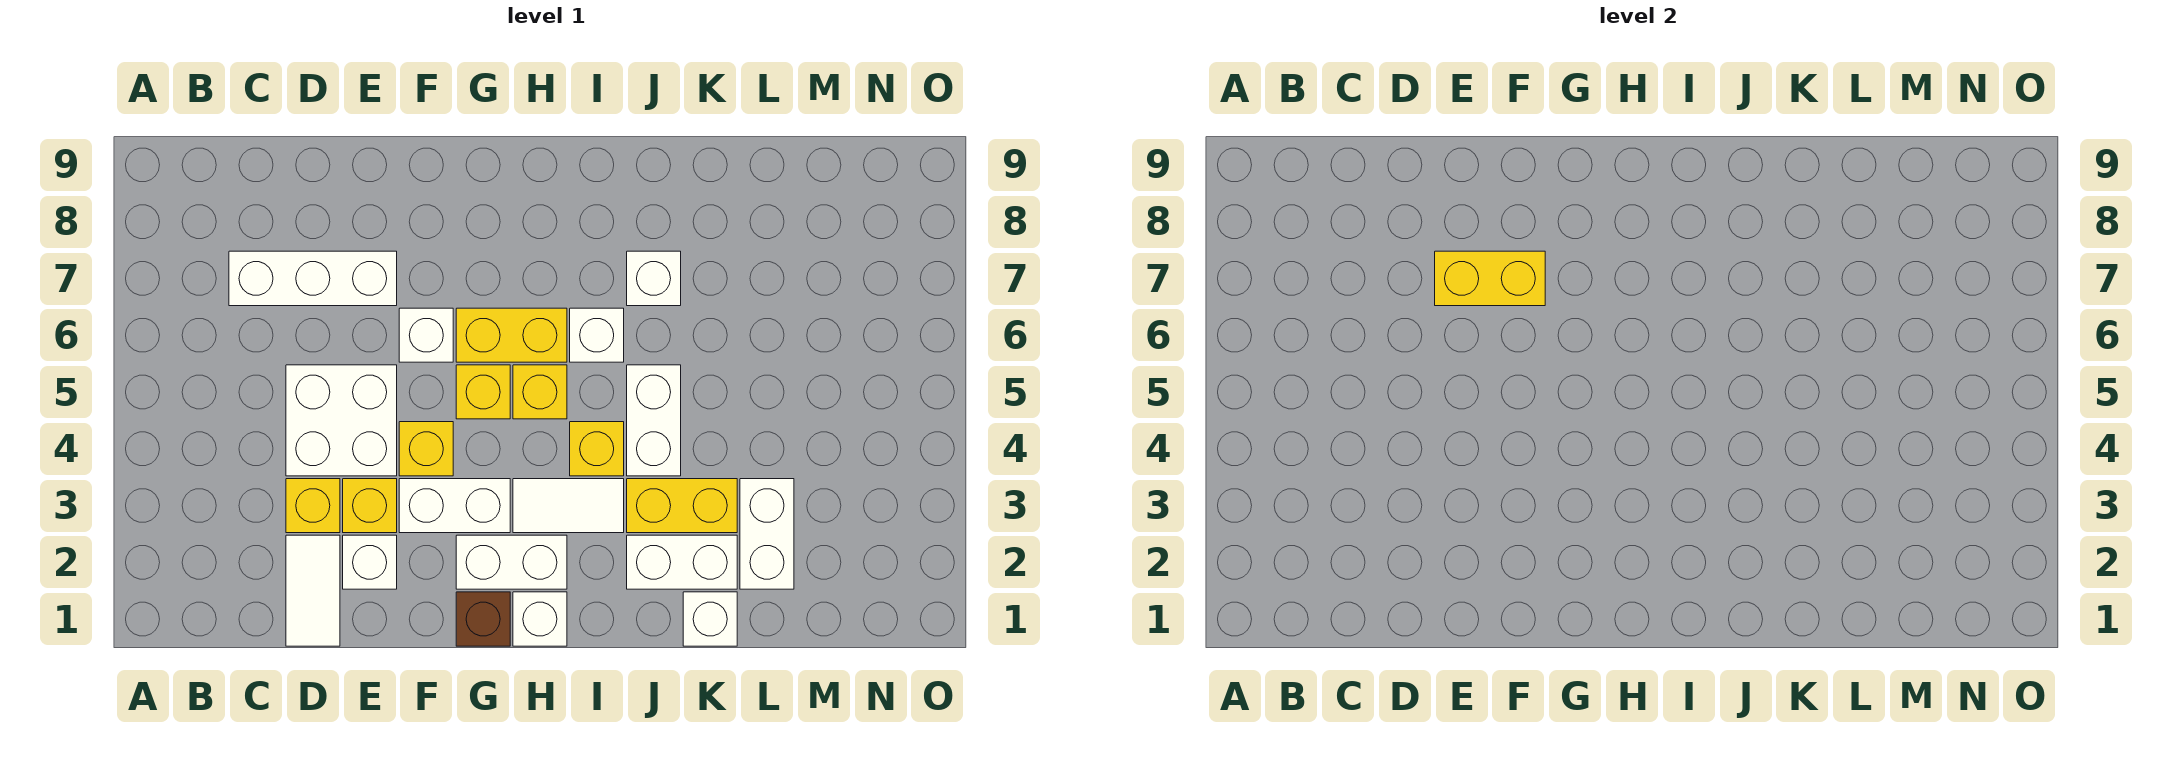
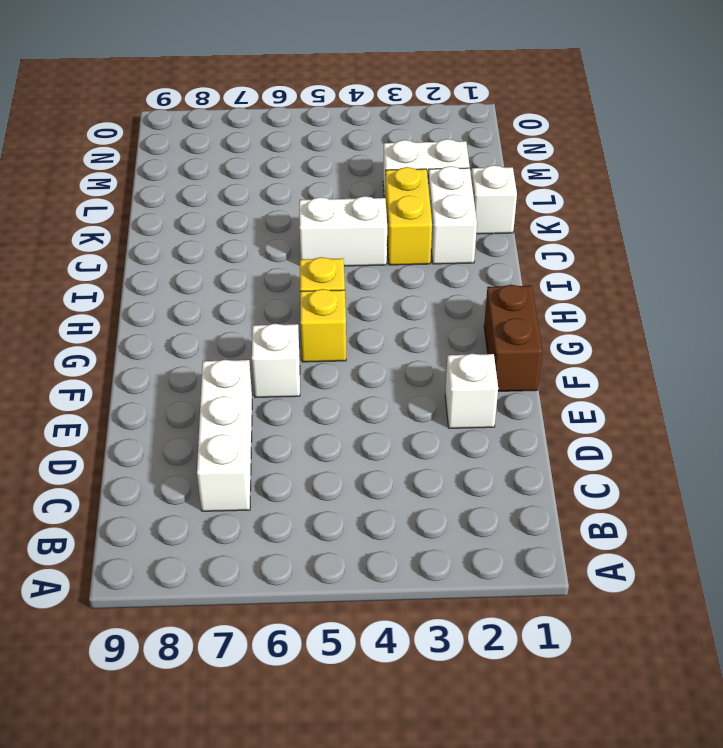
brown 1x2 brick [484,285,542,391] -> brown 1x1 brick [456,592,510,646]
none -> white 1x2 tile [286,535,340,646]
none -> yellow 1x1 brick [286,479,340,533]
none -> white 2x2 brick [286,365,397,476]

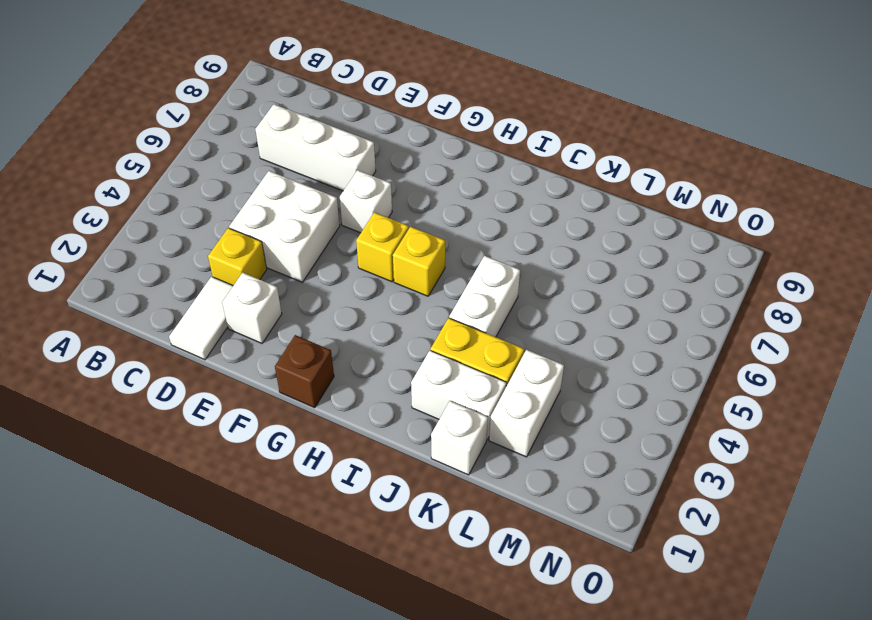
none -> yellow 1x1 brick [343,479,397,533]
none -> white 1x2 brick [399,479,510,533]
none -> yellow 1x1 brick [399,422,453,476]

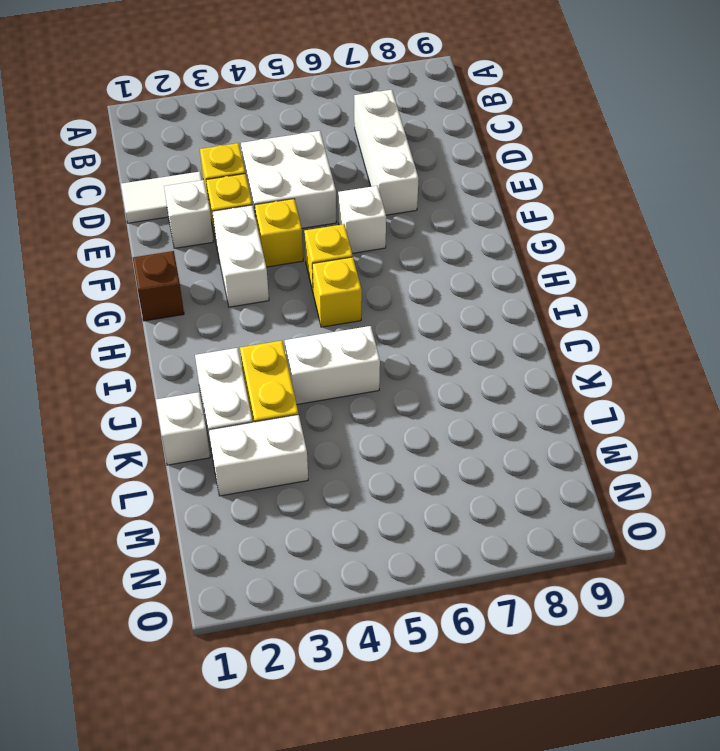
none -> white 1x2 brick [456,535,567,589]
none -> yellow 1x2 brick [456,308,567,362]
none -> white 1x1 brick [513,592,567,646]

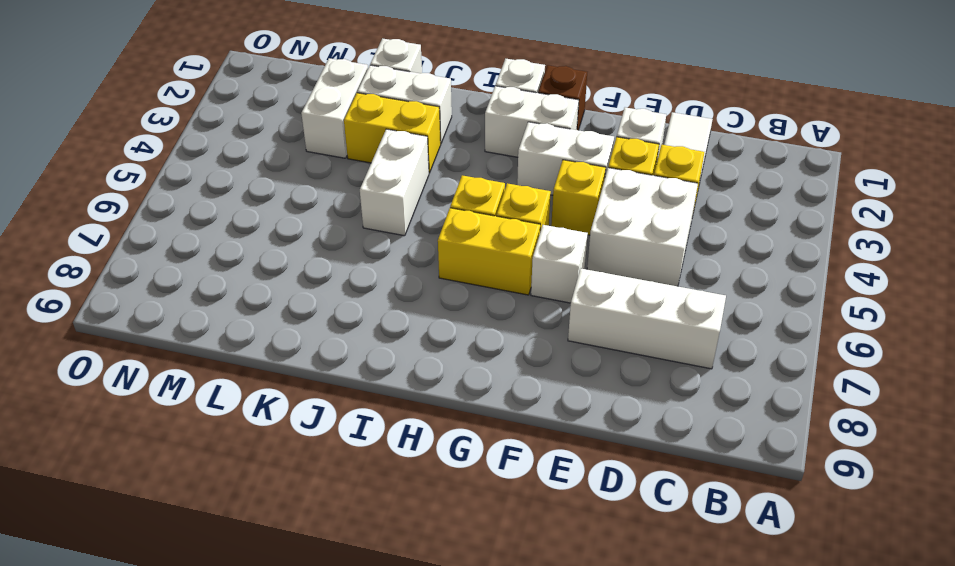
none -> white 1x2 tile [513,479,624,533]
none -> yellow 1x1 brick [570,422,624,476]
none -> white 1x1 brick [570,308,624,362]

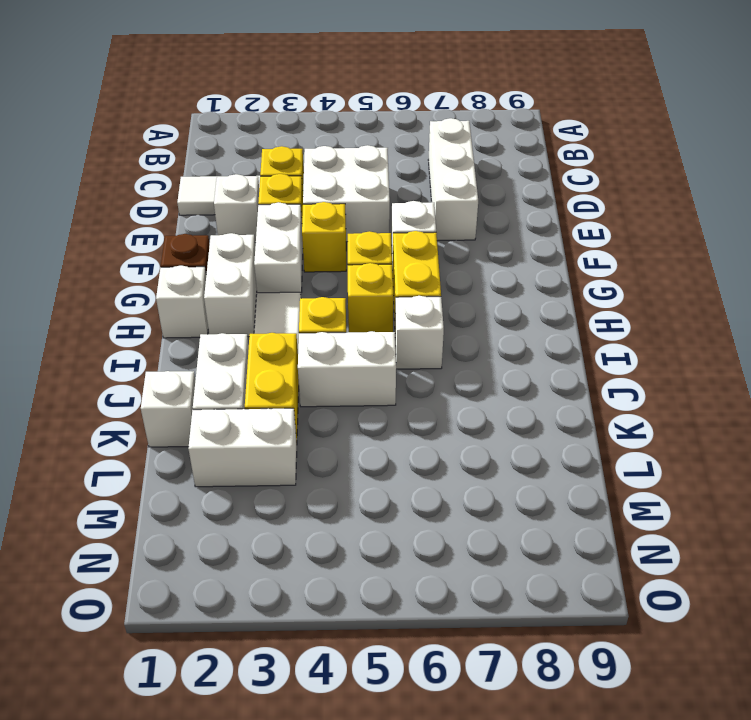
none -> white 1x1 brick [627,251,681,306]
none -> yellow 1x2 brick [1435,251,1545,306]

